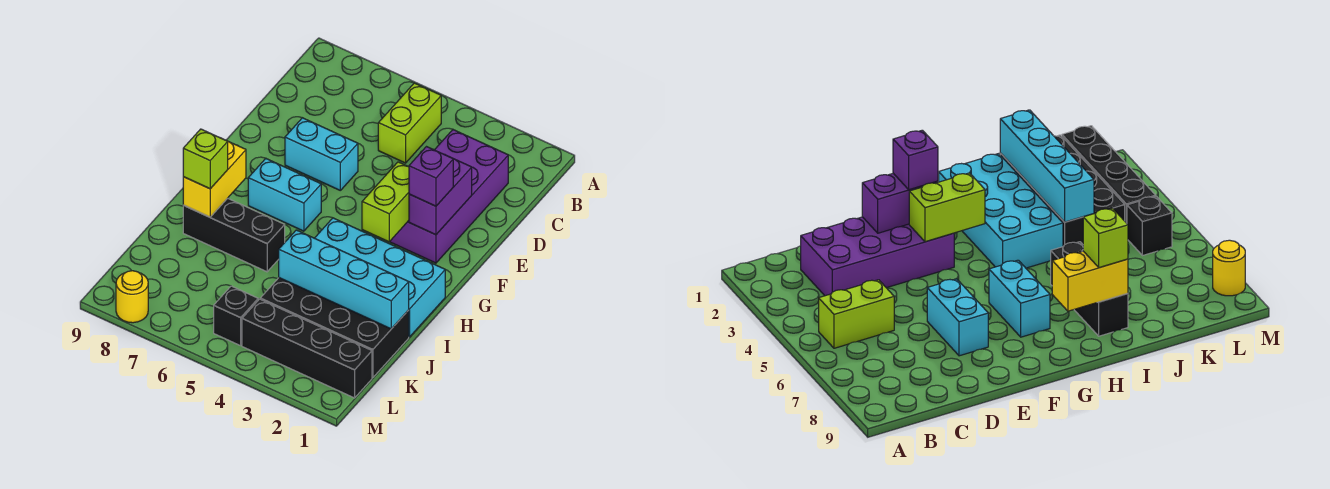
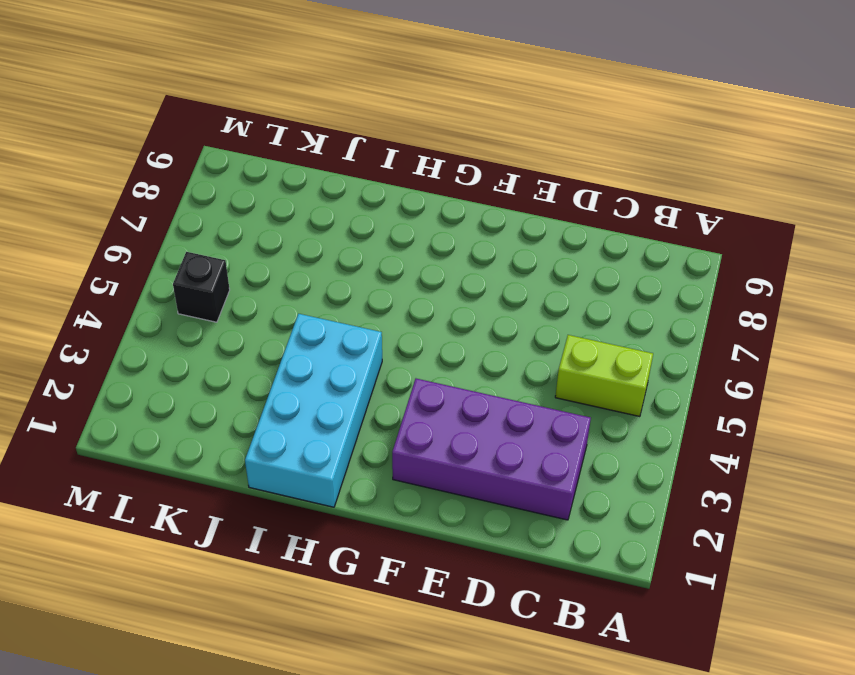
none -> cyan 1x2 brick [285,118,358,190]
none -> cyan 1x2 brick [248,159,321,231]
none -> black 1x3 brick [183,198,285,272]

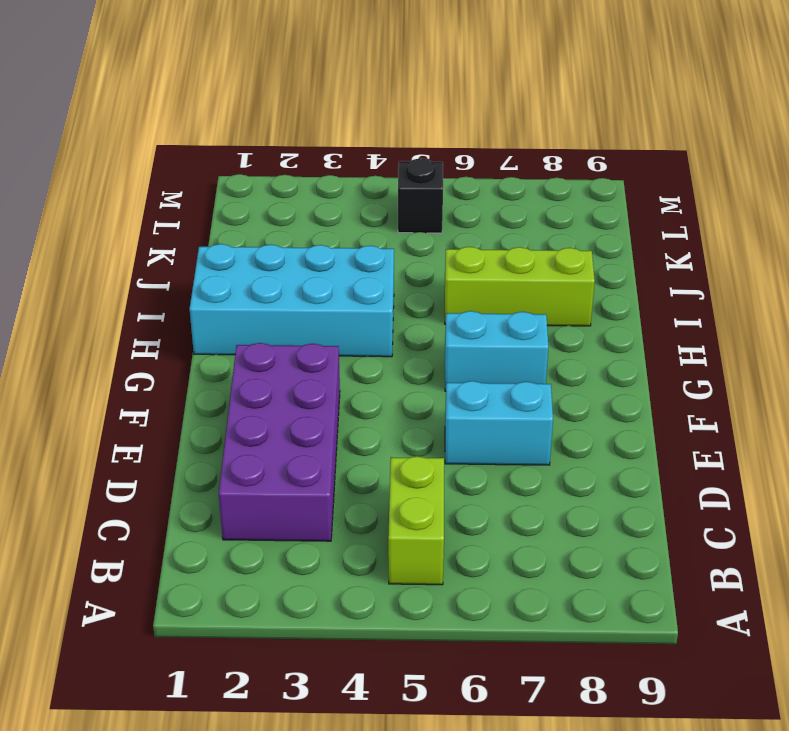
lime 1x3 brick [445,247,595,326] -> black 1x3 brick [183,198,285,272]
none -> black 2x4 brick [260,278,409,378]
none -> black 1x4 brick [242,299,372,398]
none -> yellow 1x1 round brick [116,271,148,323]

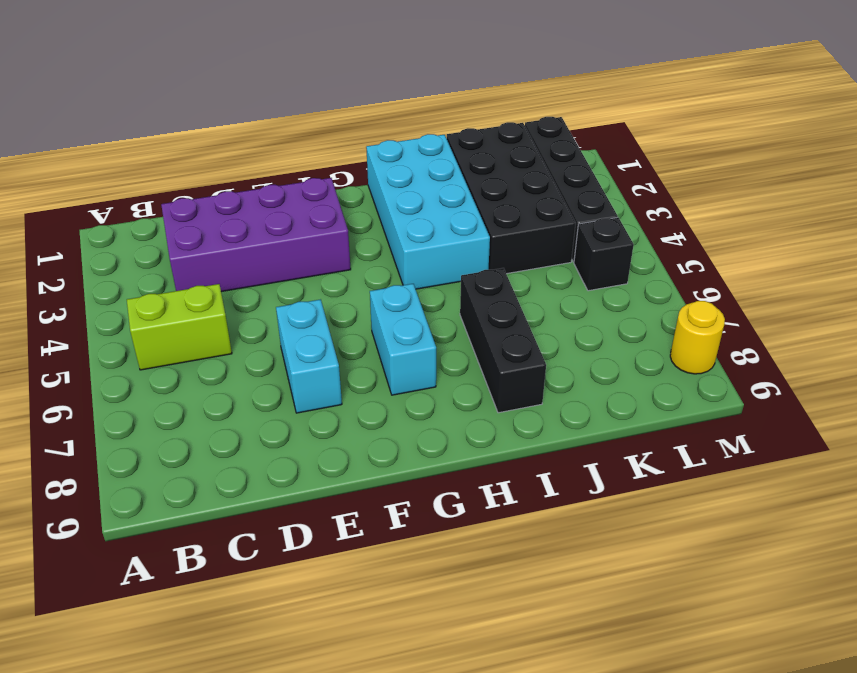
none -> purple 1x2 brick [409,159,472,235]
none -> lime 1x2 brick [362,162,409,242]
none -> yellow 1x2 brick [183,142,246,217]

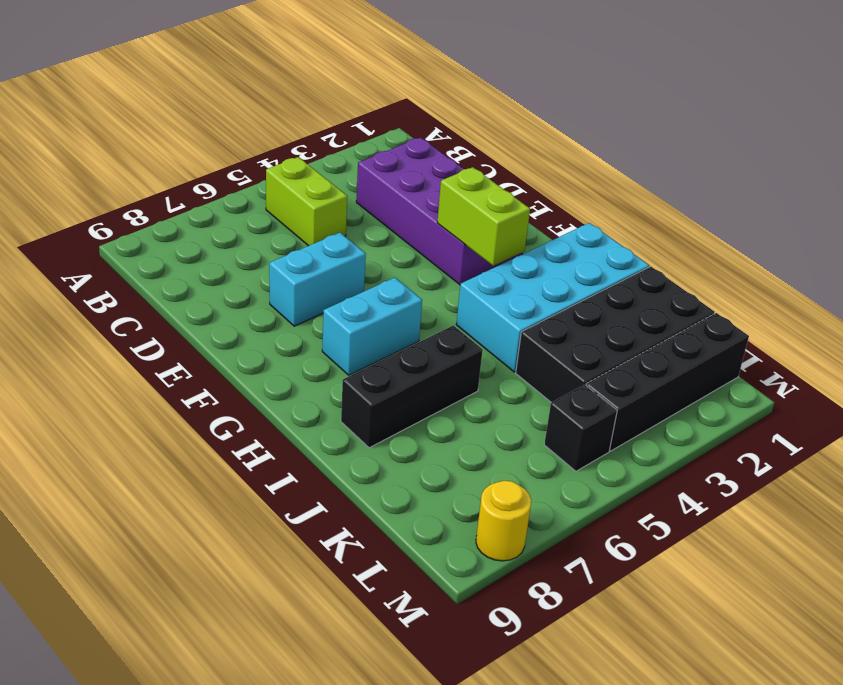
none -> purple 1x2 brick [409,159,472,235]
none -> yellow 1x2 brick [183,142,246,217]
none -> cyan 1x4 brick [279,230,409,329]

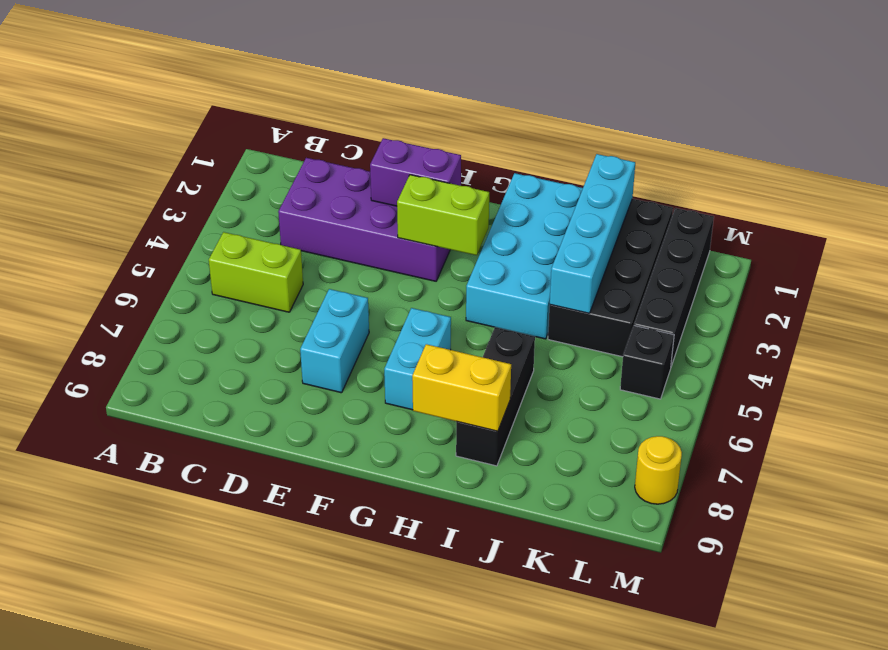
none -> purple 1x1 brick [409,147,453,206]
none -> lime 1x1 brick [183,129,228,189]

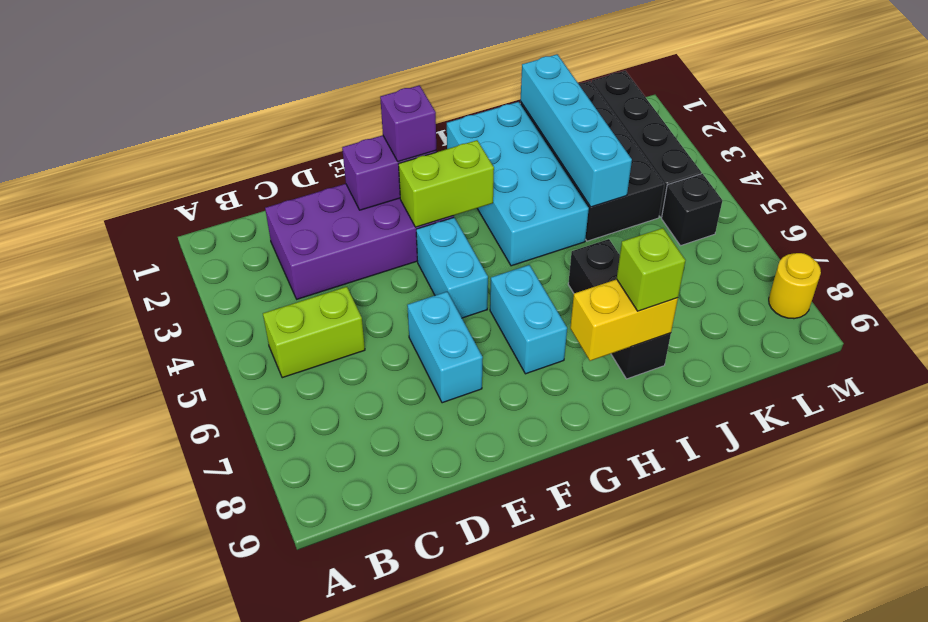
cyan 1x2 brick [416,218,488,318] -> none

